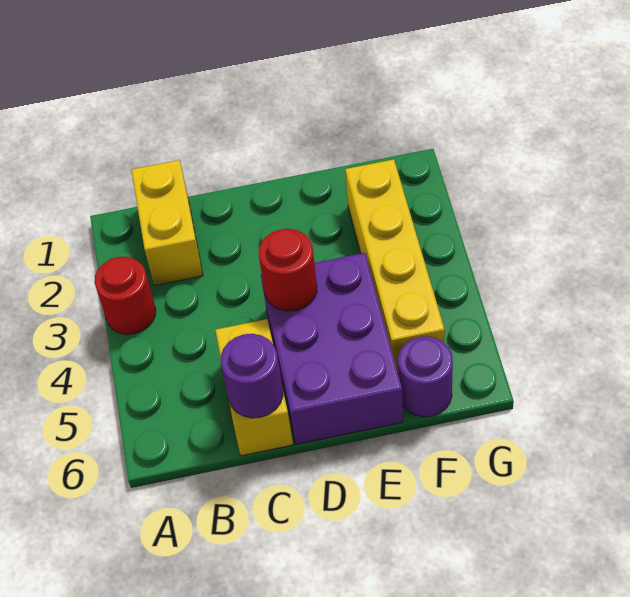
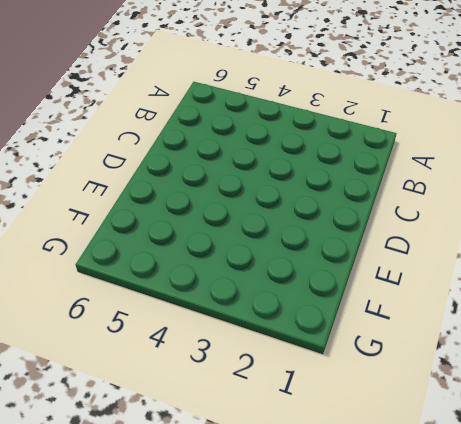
none -> red 1x1 round brick [94,257,156,335]
none -> yellow 1x2 brick [131,160,203,285]

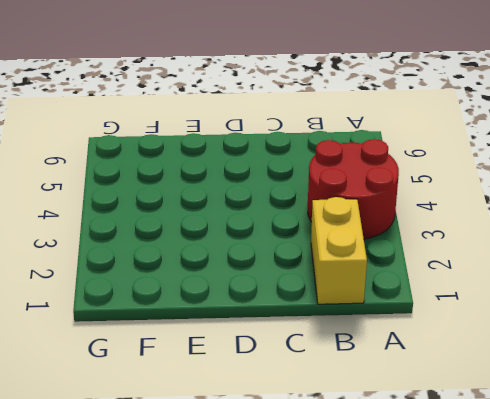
red 2x2 round brick [308,139,399,239] -> red 1x1 round brick [94,257,156,335]
none -> yellow 1x2 brick [215,319,293,456]
none -> purple 2x3 brick [261,253,403,444]

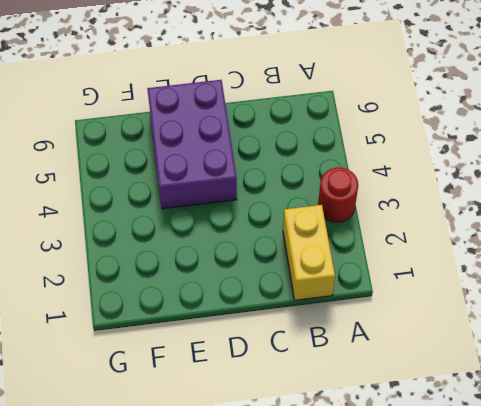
none -> yellow 1x2 brick [215,319,293,456]
none -> yellow 1x4 brick [345,159,445,372]

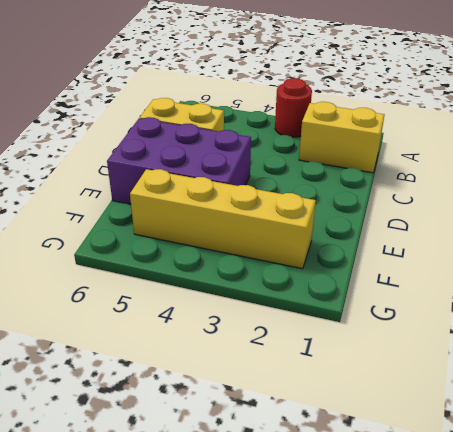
none -> purple 1x1 round brick [398,336,453,417]
none -> purple 1x1 round brick [221,334,283,418]

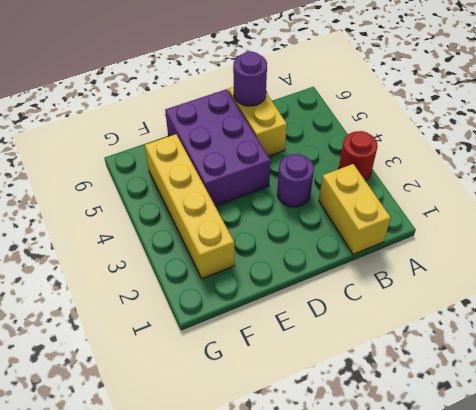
purple 1x1 round brick [277,154,314,207] -> purple 1x1 round brick moved to [398,336,453,417]
none -> red 1x1 round brick [259,229,317,311]

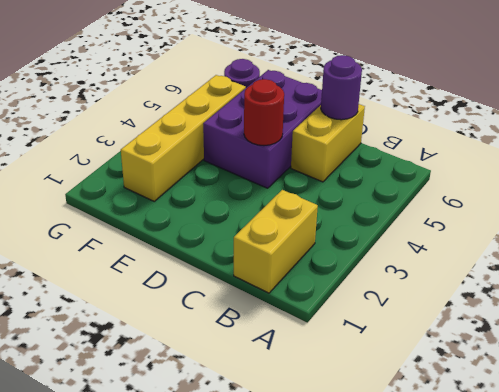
none -> red 1x1 round brick [94,257,156,335]

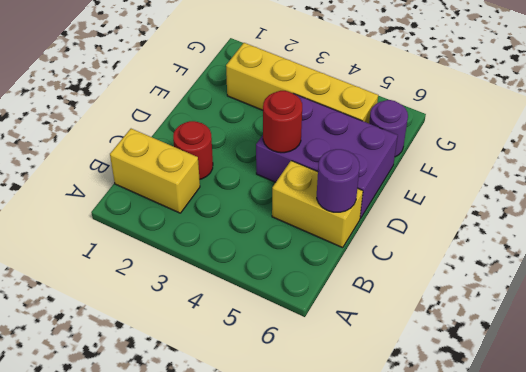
red 1x1 round brick [173,121,213,179] -> red 1x1 round brick moved to [94,257,156,335]

